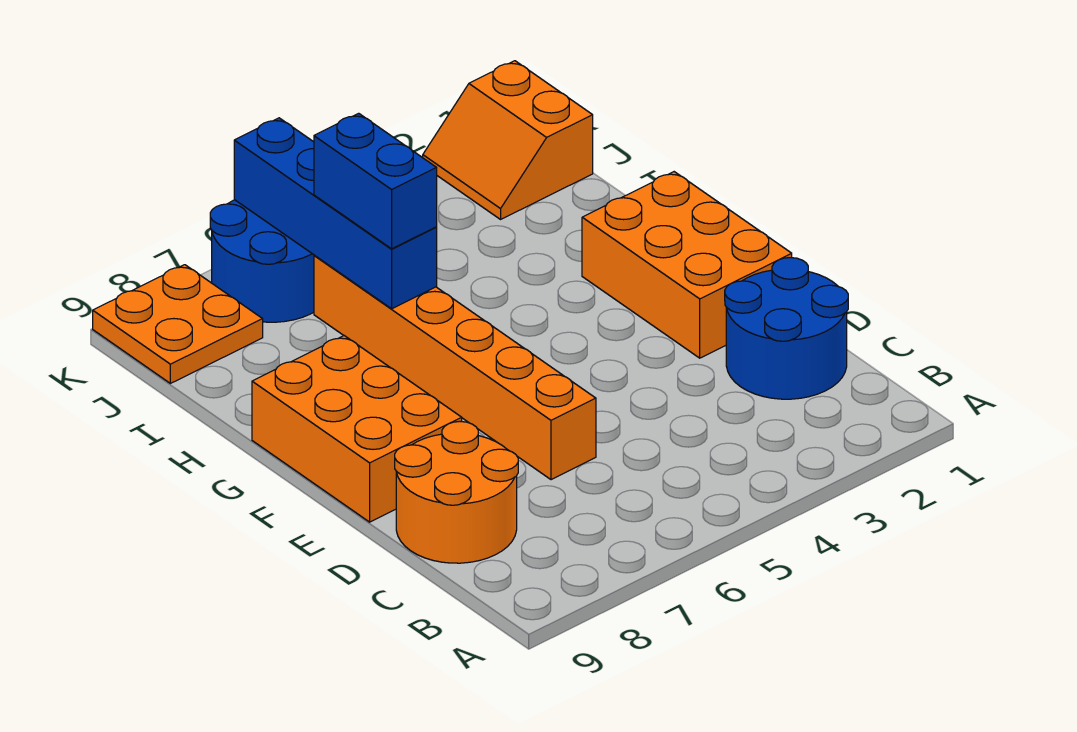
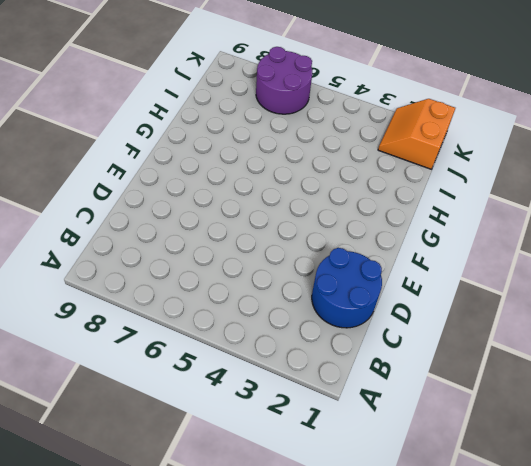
purple 2x2 round brick [256,47,312,114] -> blue 2x2 round brick [210,200,314,322]
none -> orange 2x2 round brick [395,422,518,563]
none -> orange 1x6 brick [314,255,596,480]

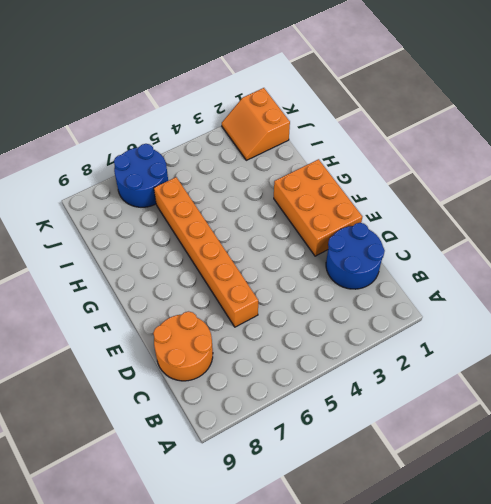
none -> orange 2x3 brick [252,336,462,522]
none -> orange 2x2 plate [93,265,263,383]

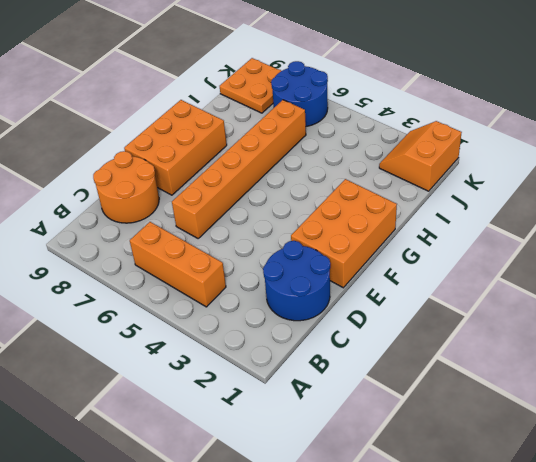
orange 1x3 brick [130,222,226,307] -> none
none -> blue 1x4 brick [234,118,437,309]
none -> blue 1x2 brick [314,113,437,249]

